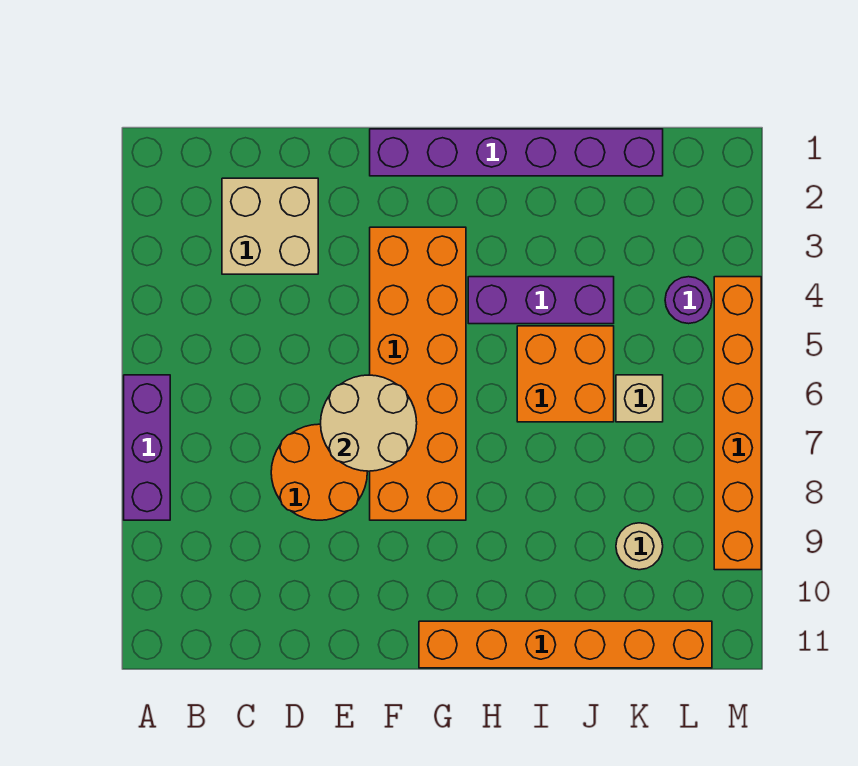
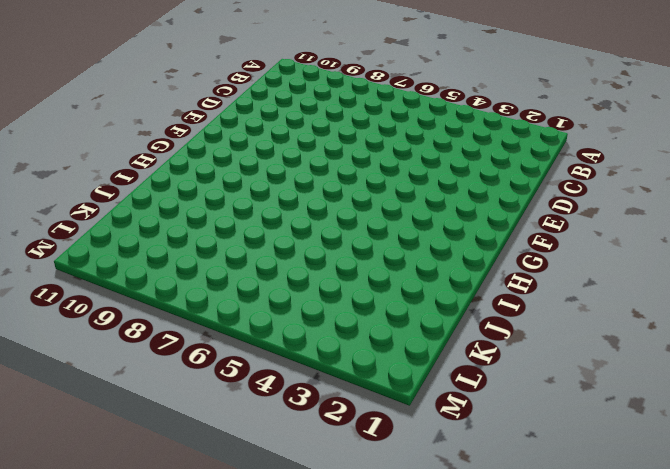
none -> purple 1x3 brick [124,375,170,520]
none -> tan 2x2 brick [222,178,318,274]
none -> orange 2x2 round brick [271,424,367,520]

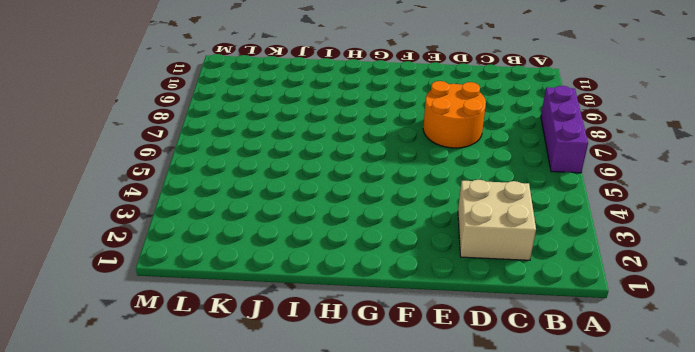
none -> purple 1x6 brick [370,129,663,176]
none -> orange 2x6 brick [370,227,466,520]
none -> orange 1x6 brick [419,621,712,668]

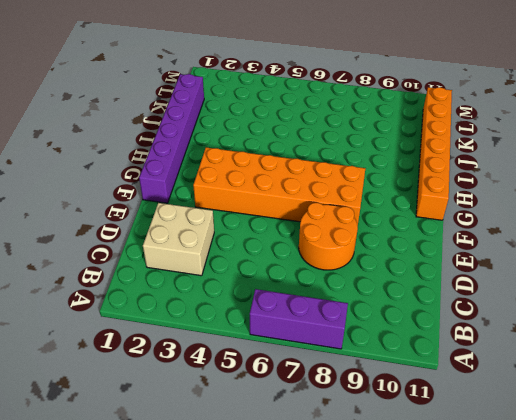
none -> purple 1x3 brick [468,277,614,324]
none -> orange 2x2 brick [517,326,614,422]
none -> tan 1x1 brick [616,375,663,422]

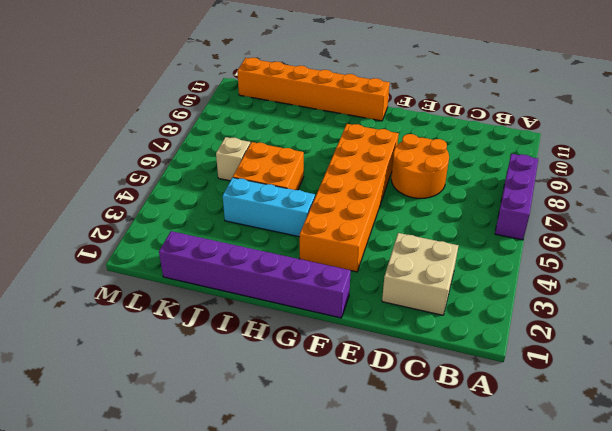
cyan 1x3 brick [223,178,315,237] -> purple 1x3 brick [468,277,614,324]
none -> tan 1x1 round brick [616,523,663,570]
none -> purple 1x1 round brick [665,277,712,324]
none -> orange 1x6 brick [714,277,761,570]

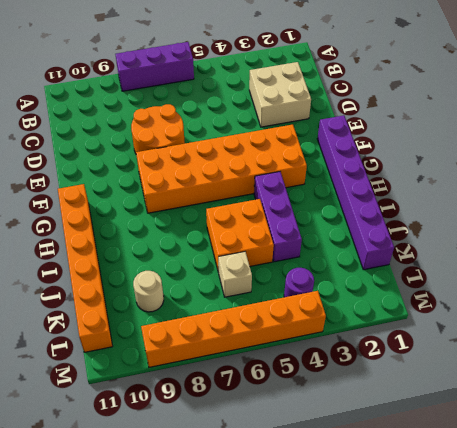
none -> tan 2x2 round brick [321,375,417,471]

